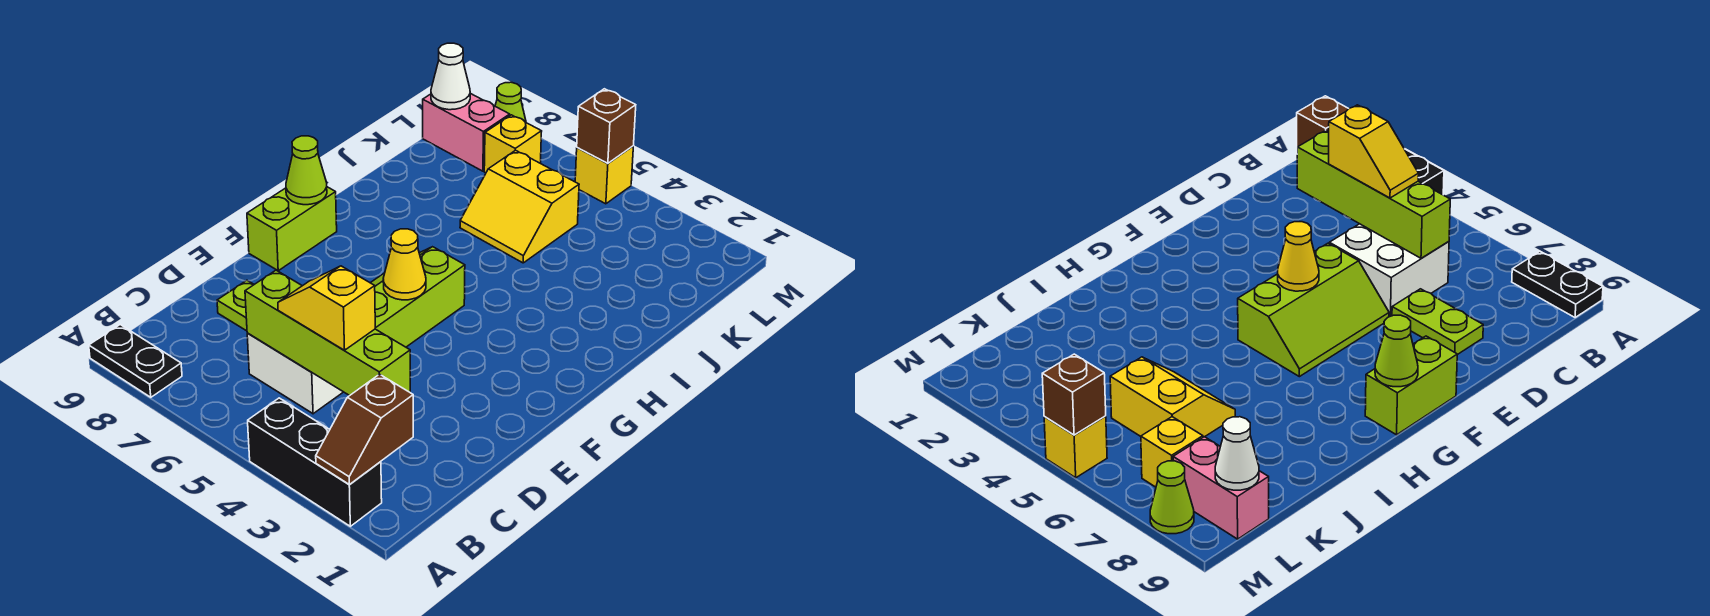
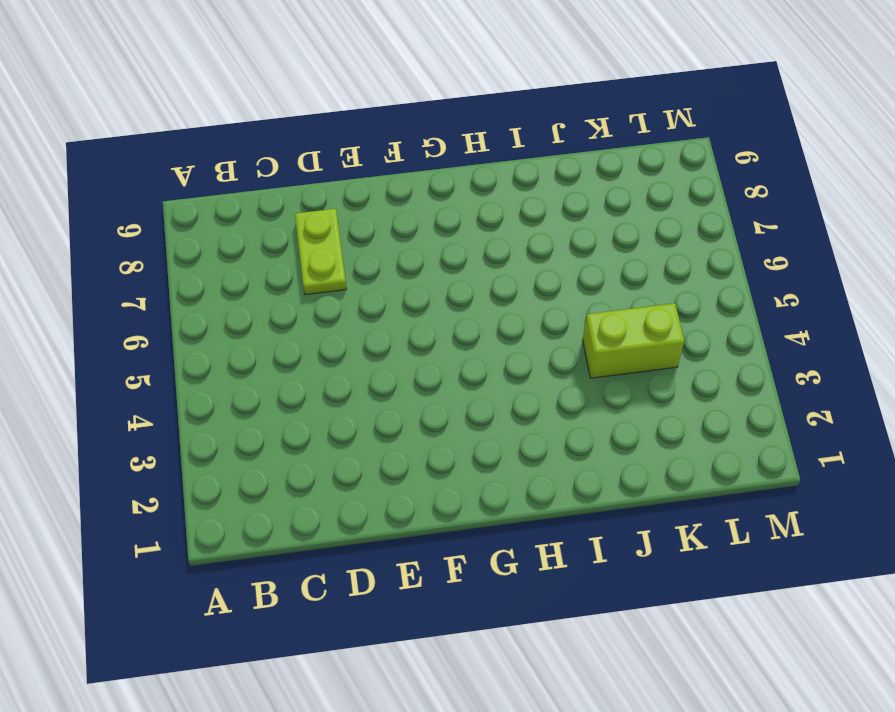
lime 1x2 brick [583,303,684,378] -> lime 1x2 brick moved to [247,187,337,271]
none -> black 1x3 brick [248,398,382,526]
none -> black 1x2 plate [89,325,182,397]
none -> white 2x2 brick [247,333,343,414]

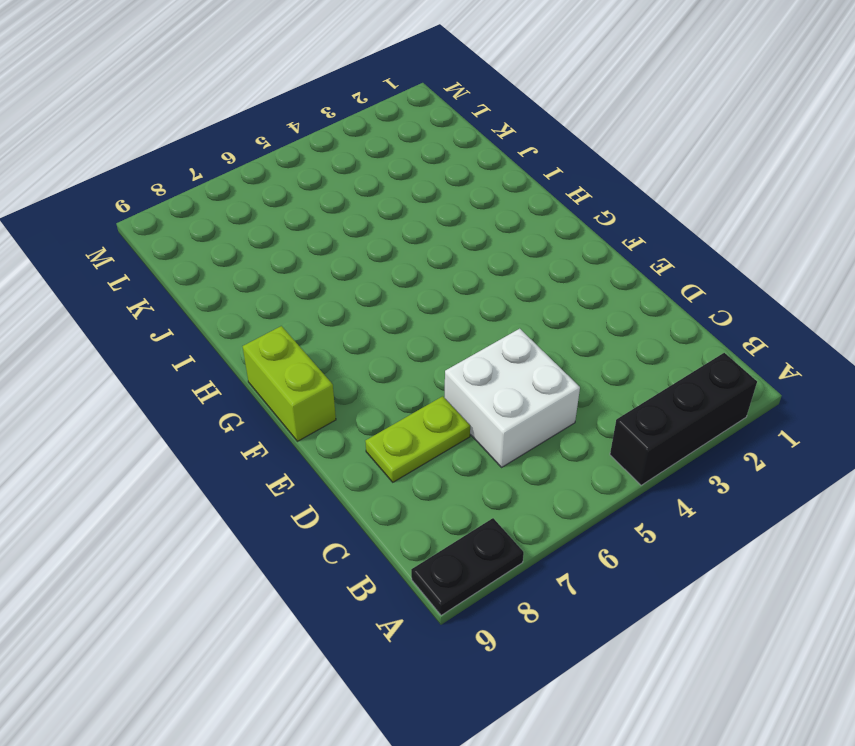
none -> lime 2x3 slope [371,247,465,347]
none -> yellow 2x2 slope [460,150,579,263]
none -> yellow 1x1 brick [484,115,542,173]

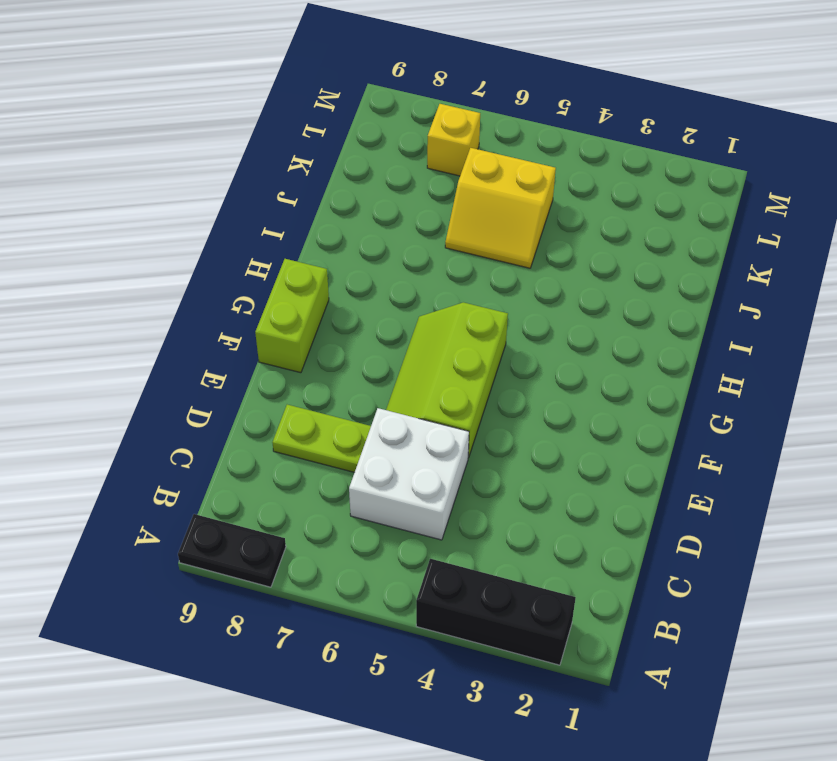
none -> pink 1x2 brick [423,93,510,171]
none -> yellow 1x1 brick [575,146,633,204]
none -> lime 1x1 cone [495,82,526,122]

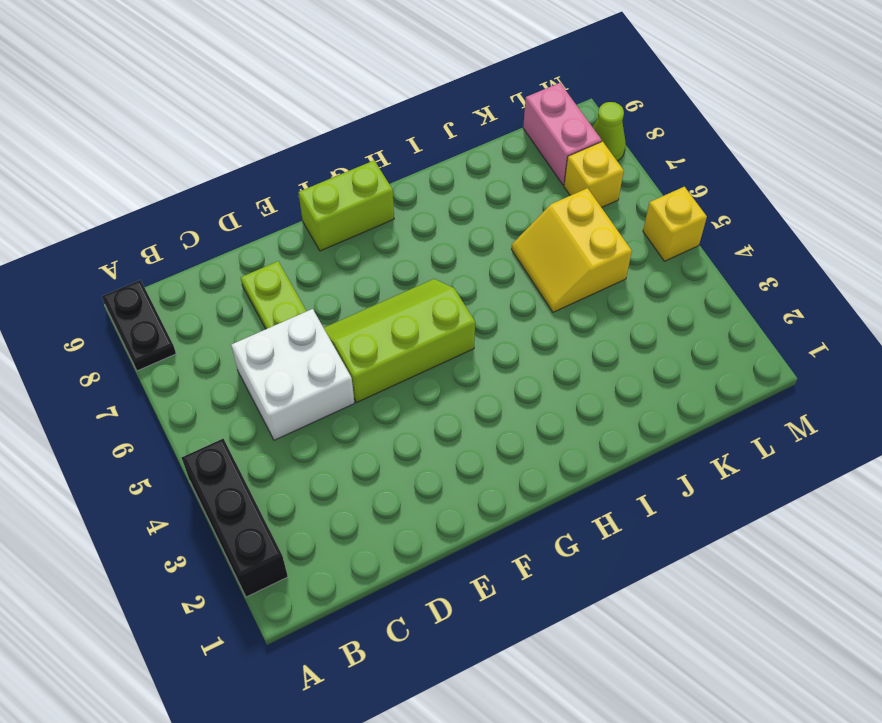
none -> brown 1x2 slope [316,374,413,484]
none -> lime 1x4 brick [245,270,410,396]
none -> yellow 1x1 cone [383,229,426,300]

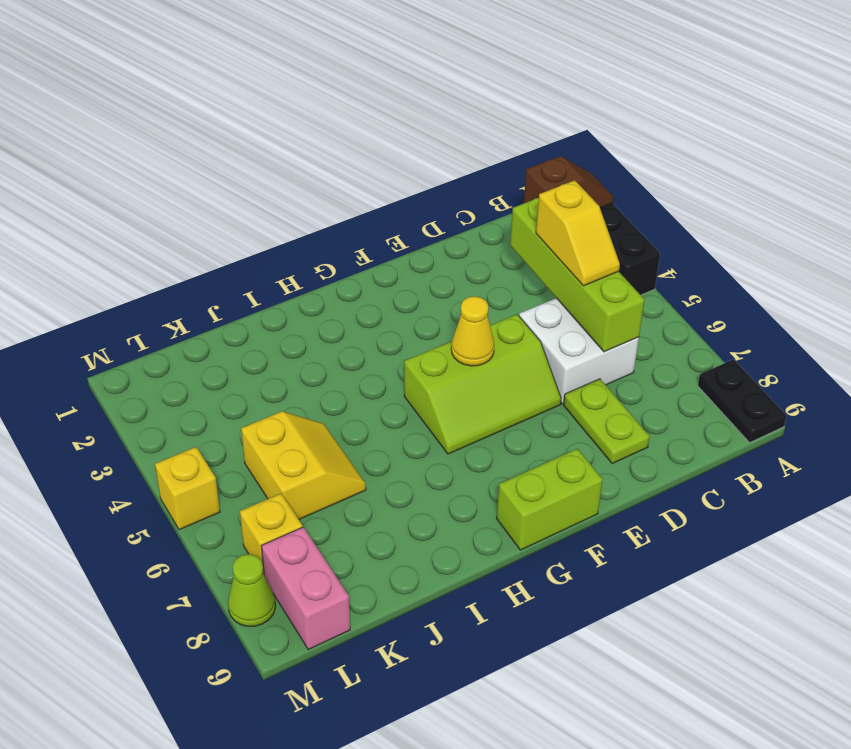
none -> lime 1x1 cone [286,136,327,205]
none -> white 1x1 cone [431,43,470,110]
none -> brown 1x1 brick [577,89,636,164]

